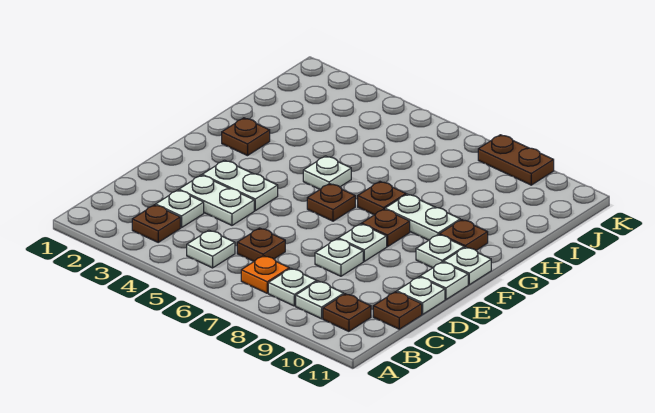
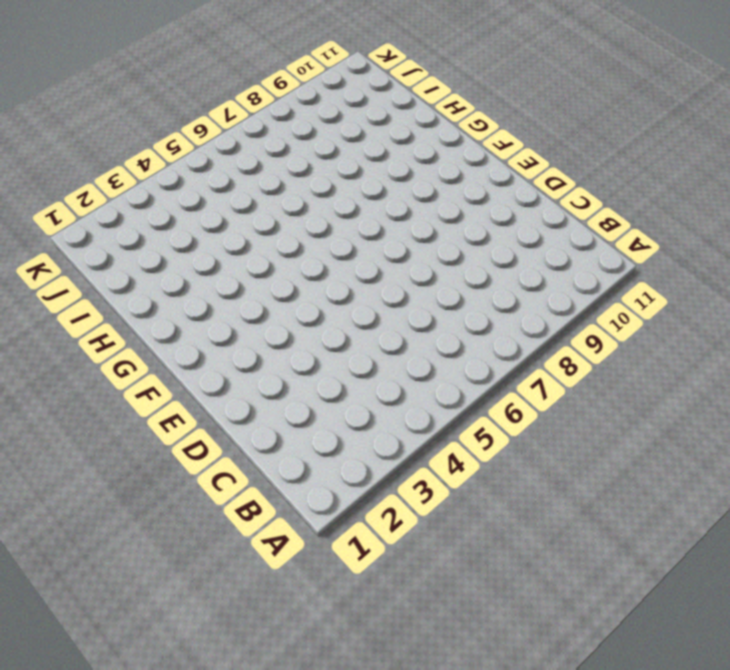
none -> brown 1x1 plate [132,205,180,242]
none -> white 1x1 plate [187,230,235,268]
none -> orange 1x1 plate [241,256,289,293]

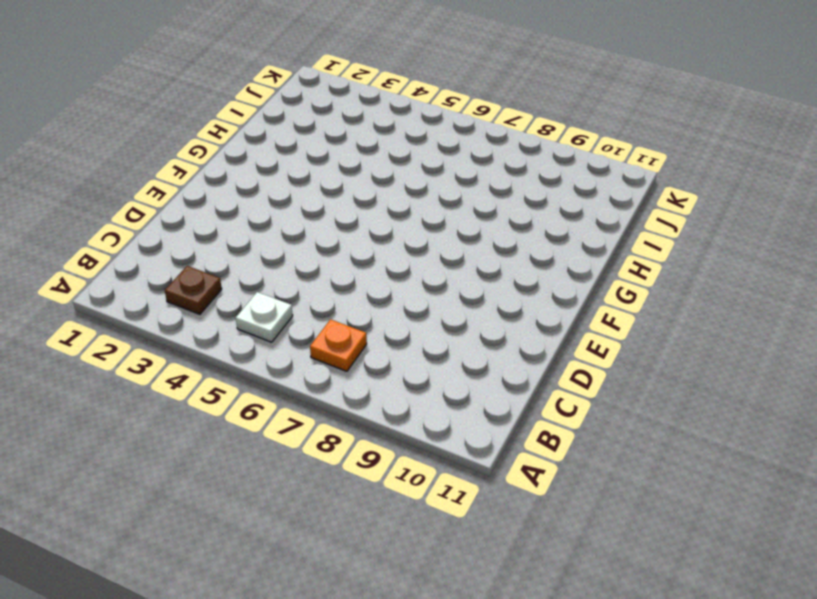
none -> white 1x1 plate [268,268,317,306]
none -> white 1x1 plate [296,281,344,319]
none -> brown 1x1 plate [323,294,371,331]

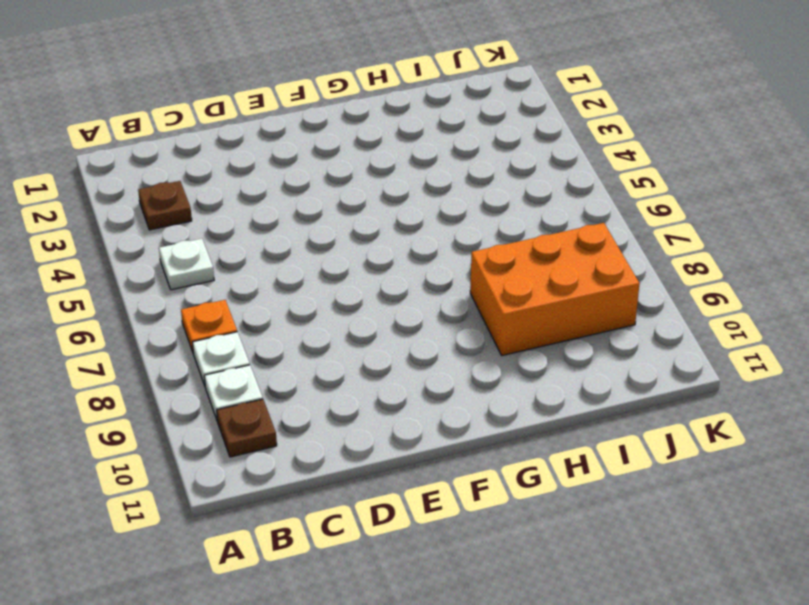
orange 2x3 brick [470,223,640,356] -> none
none -> white 1x1 plate [156,190,204,228]
none -> brown 1x1 plate [237,228,285,261]
none -> brown 1x1 plate [373,292,422,329]

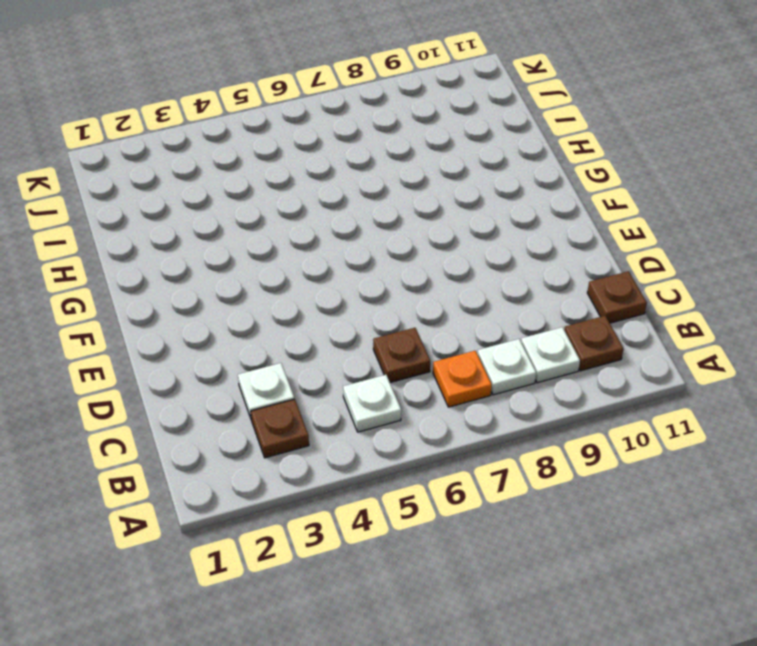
none -> white 1x2 plate [179,175,254,225]
none -> white 1x1 plate [315,239,363,276]
none -> white 1x1 plate [397,277,445,314]

